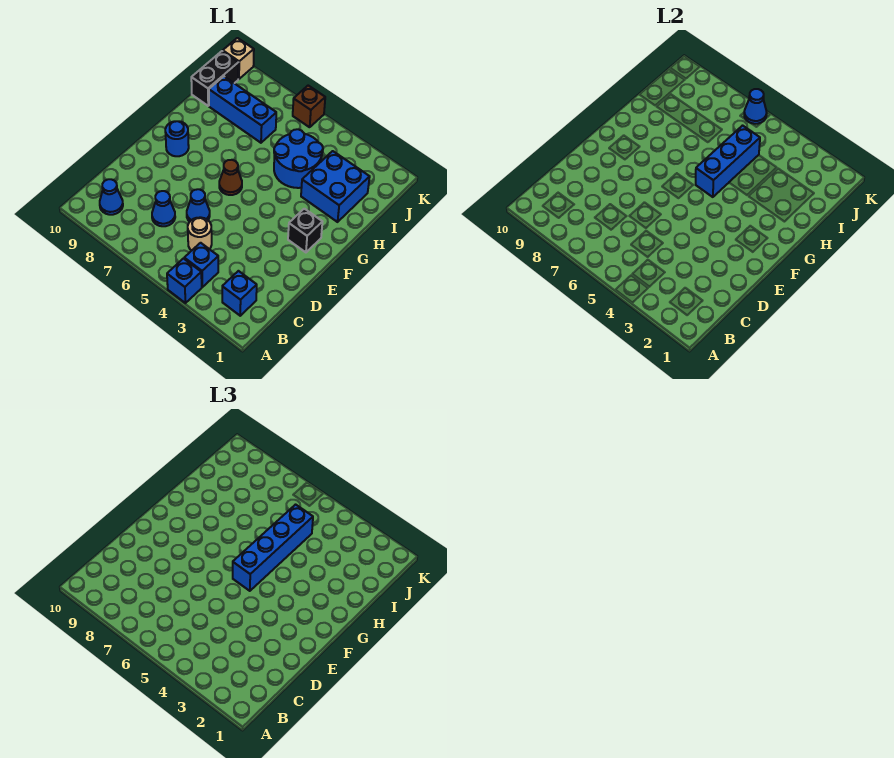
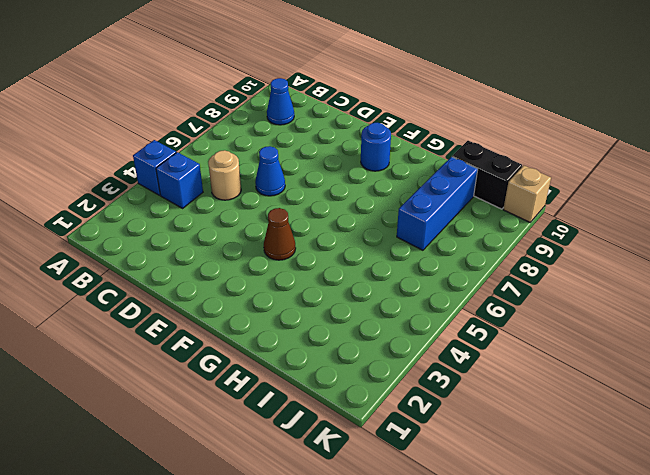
brown 1x1 cone [264,208,296,260] -> brown 1x1 cone moved to [219,160,242,195]
none -> blue 1x1 brick [222,271,257,316]
none -> blue 1x1 cone [152,191,175,226]
none -> black 1x1 brick [288,209,322,252]

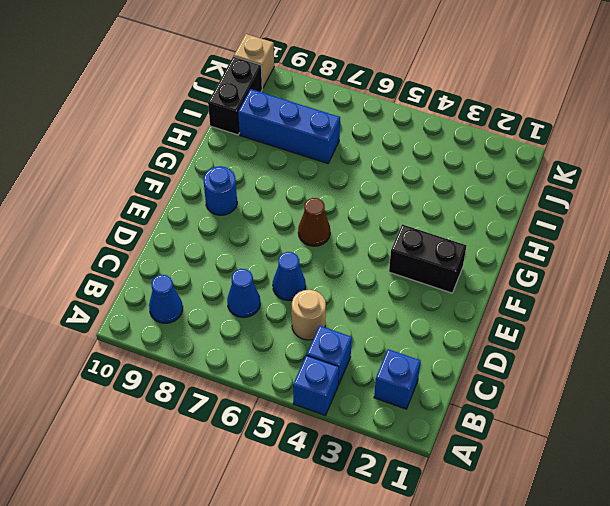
black 1x2 brick [389,224,467,293] -> black 1x1 brick [288,209,322,252]
none -> blue 2x2 brick [301,151,370,222]
none -> blue 2x2 round brick [274,129,323,188]
none -> brown 1x1 brick [293,86,325,127]

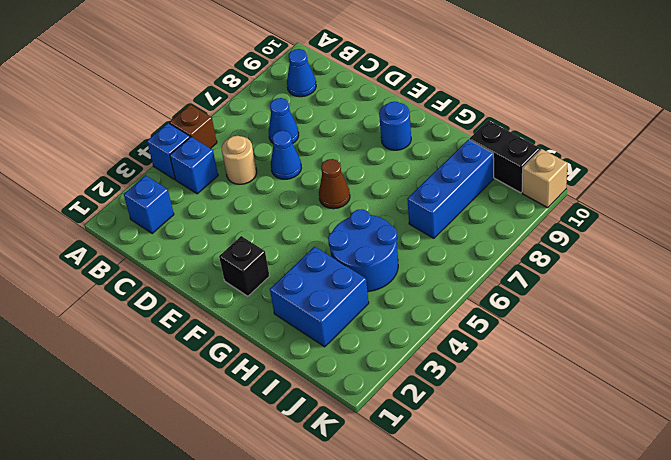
brown 1x1 brick [169,105,217,149] -> brown 1x1 brick moved to [293,86,325,127]
none -> blue 1x3 brick [696,126,760,197]
none -> blue 1x1 cone [744,89,767,124]
none -> blue 1x4 brick [233,505,313,591]

